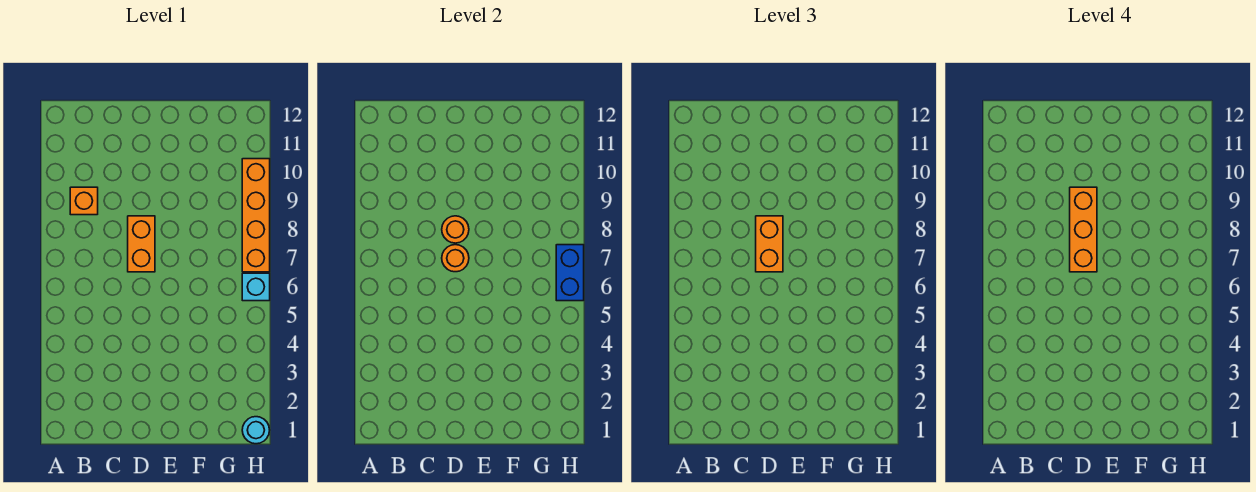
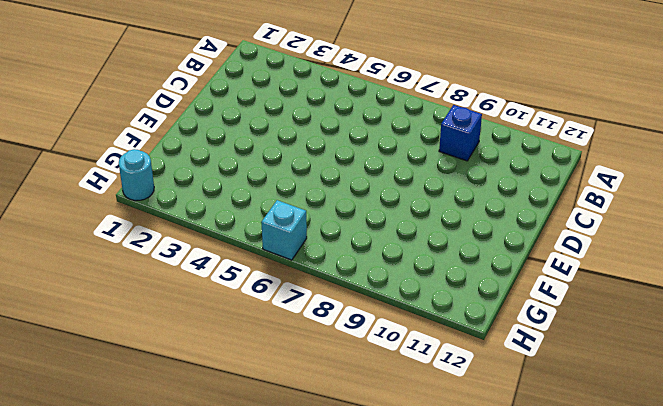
blue 1x1 brick [439,105,482,161] -> orange 1x1 brick [70,187,98,215]
none -> orange 1x2 brick [128,216,155,272]
none -> orange 1x4 brick [242,159,270,272]

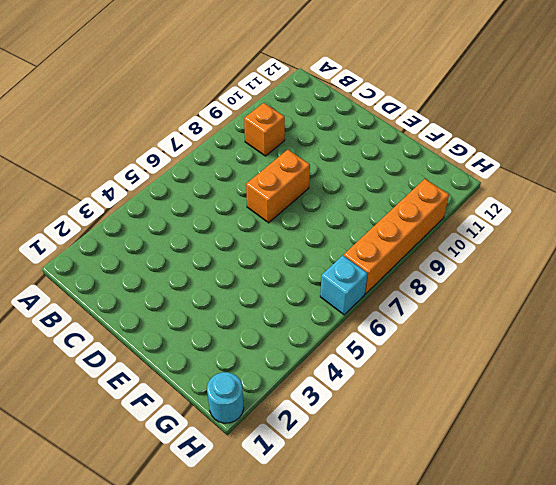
none -> orange 1x1 round brick [442,245,469,272]
none -> orange 1x1 round brick [442,216,469,243]

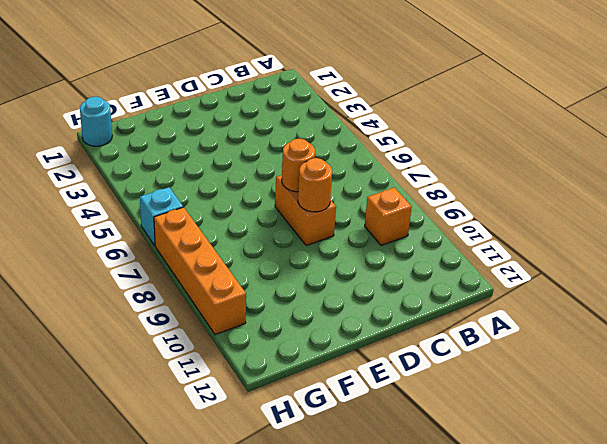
none -> blue 1x2 brick [556,245,584,301]
none -> orange 1x2 brick [756,216,783,272]

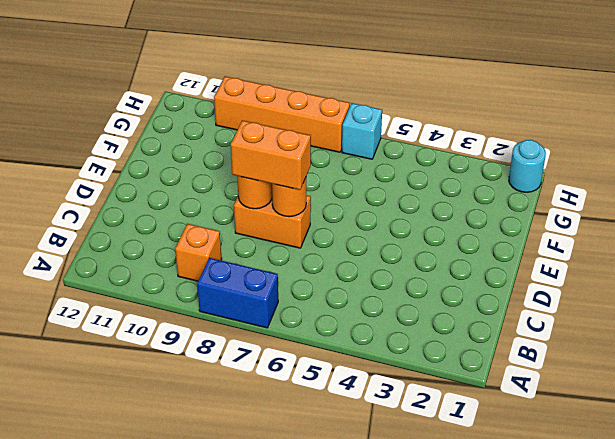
blue 1x2 brick [197,258,278,328] -> blue 1x2 brick moved to [556,245,584,301]
none -> orange 1x3 brick [1070,187,1097,272]

